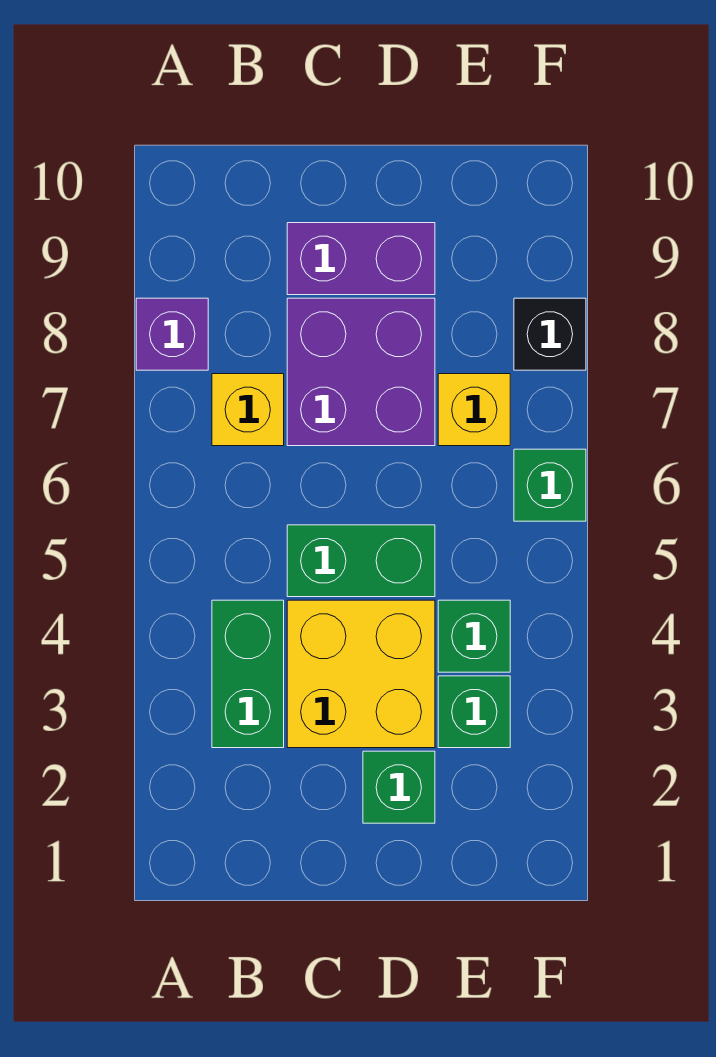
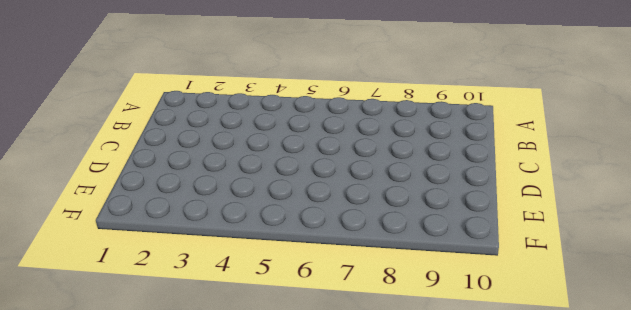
none -> purple 1x1 brick [136,298,208,370]
none -> green 1x2 brick [212,600,284,748]
none -> yellow 1x1 brick [212,374,284,446]

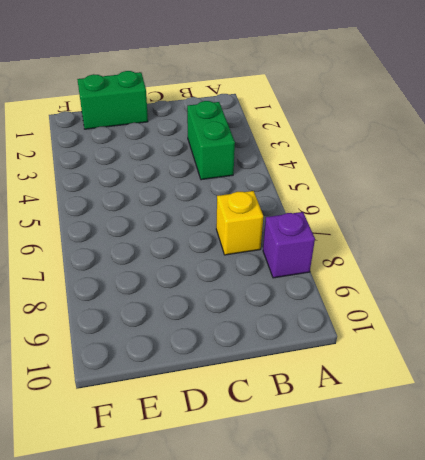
green 1x2 brick [77,71,148,129] -> green 1x2 brick moved to [287,525,435,597]
none -> yellow 2x2 brick [287,600,435,748]
none -> purple 2x2 brick [287,298,435,446]
none -> purple 1x2 brick [287,223,435,295]

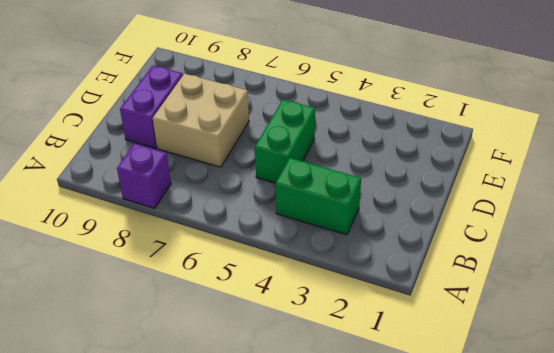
tan 2x2 brick [153,74,249,167] -> purple 2x2 brick [287,298,435,446]
none -> yellow 1x1 brick [212,374,284,446]
none -> yellow 2x2 brick [287,600,435,748]
none -> green 1x1 brick [363,751,435,823]

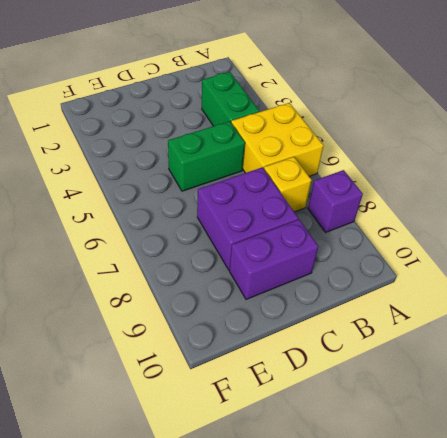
yellow 2x2 brick [231,103,324,176] -> yellow 2x2 brick moved to [287,600,435,748]
none -> green 1x1 brick [363,751,435,823]
none -> green 1x1 brick [438,676,510,748]
none -> green 1x1 brick [438,600,510,672]

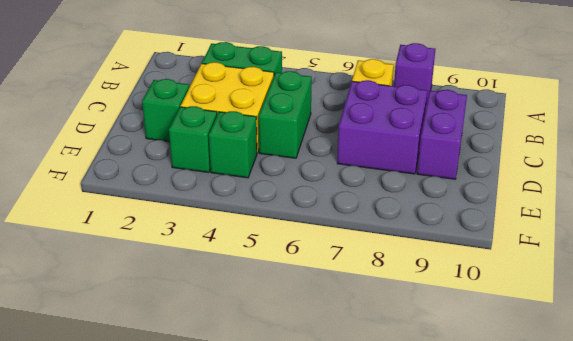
none -> yellow 1x1 brick [438,374,510,446]
none -> green 1x1 brick [514,449,586,521]
none -> black 1x1 brick [514,298,586,370]

